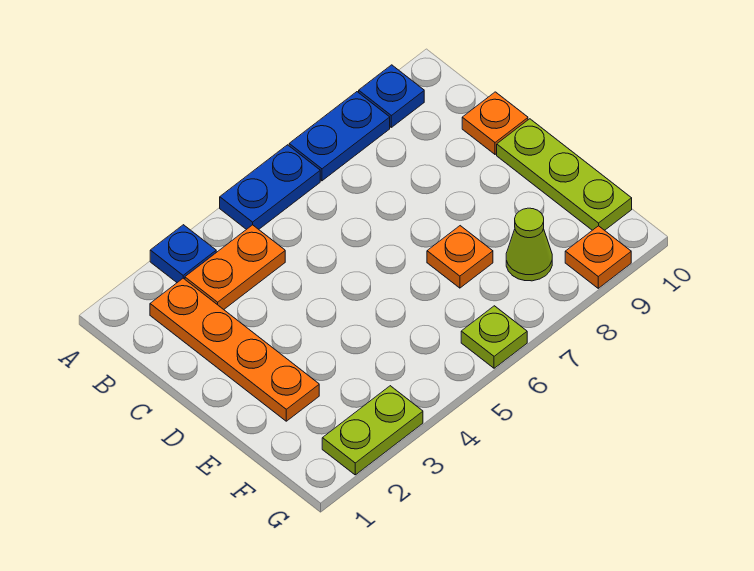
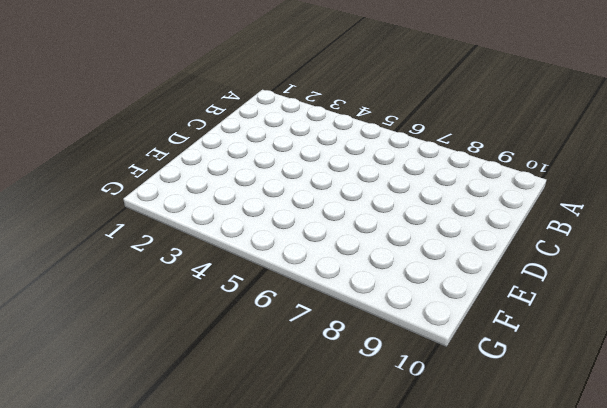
none -> blue 1x1 plate [150,225,216,282]
none -> blue 1x2 plate [220,145,320,230]
none -> blue 1x2 plate [289,92,390,181]

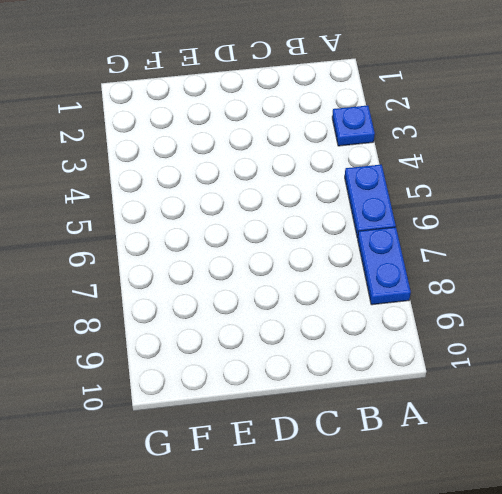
none -> blue 1x1 plate [359,65,424,127]
none -> orange 1x4 plate [150,278,319,421]
none -> orange 1x2 plate [185,225,285,309]

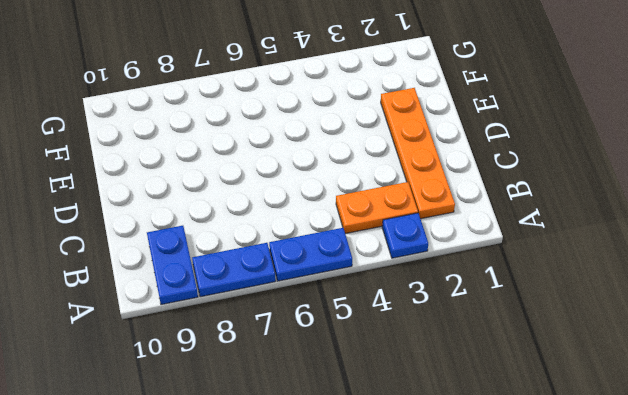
blue 1x2 plate [147,226,198,305] -> blue 1x1 plate [359,65,424,127]
none -> orange 1x1 plate [462,92,528,154]
none -> lime 1x3 plate [497,119,632,230]
none -> orange 1x1 plate [427,226,493,288]

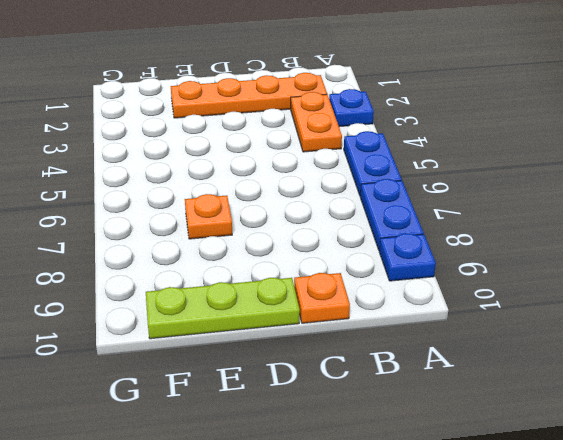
none -> lime 1x1 cone [506,208,552,281]
none -> lime 1x2 plate [322,386,423,475]
none -> lime 1x1 plate [461,306,527,368]

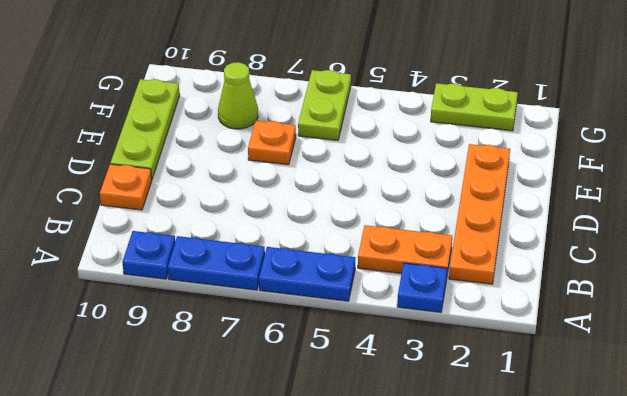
lime 1x2 plate [298,70,351,140] -> lime 1x1 plate [461,306,527,368]
none -> orange 1x1 plate [565,226,631,288]

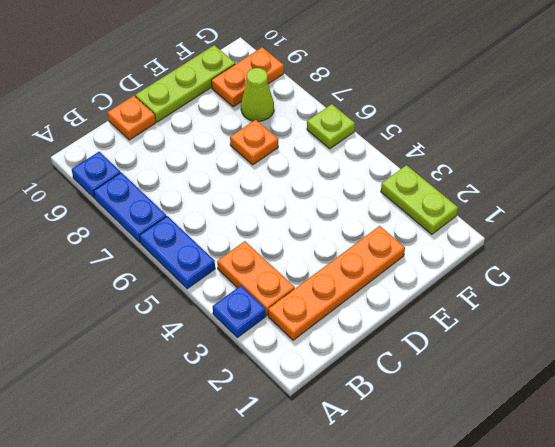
orange 1x2 plate [211,47,284,107] -> orange 1x1 plate [565,226,631,288]

